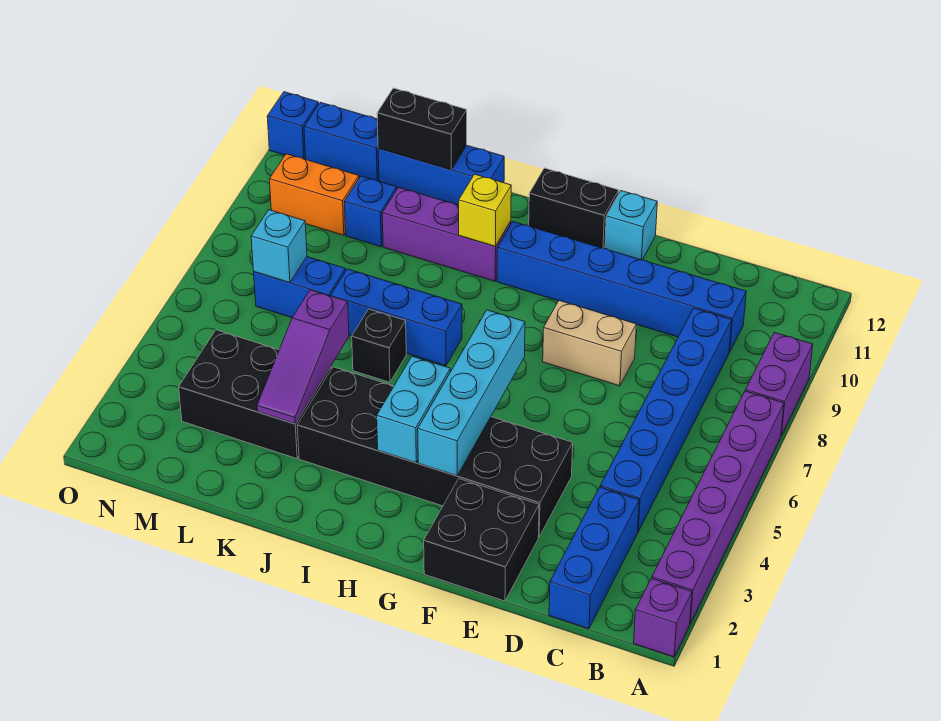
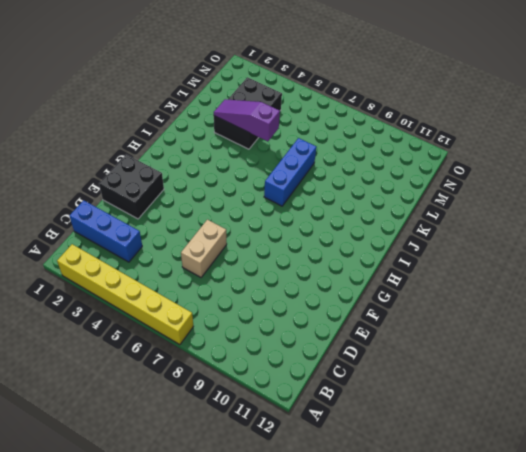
yellow 1x6 brick [57,244,193,345] -> purple 1x6 brick [652,391,784,623]
tan 1x2 brick [181,220,227,277] -> tan 1x2 brick moved to [543,301,636,386]
none -> purple 1x1 brick [634,578,692,657]
none -> purple 1x2 brick [745,332,813,435]
none -> blue 1x6 brick [600,308,732,532]

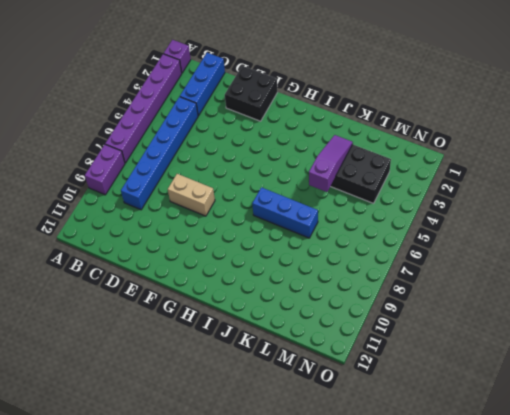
none -> blue 1x6 brick [497,222,746,353]
none -> black 2x6 brick [297,367,573,537]
none -> cyan 1x1 brick [605,191,657,260]

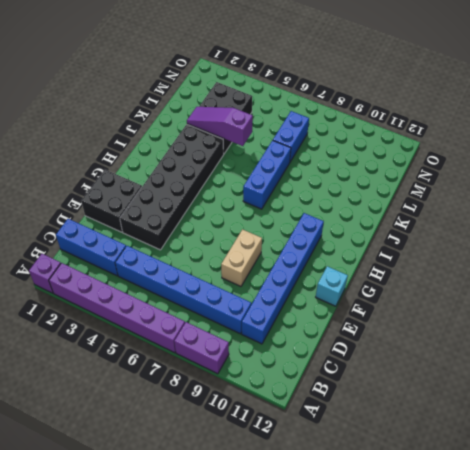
none -> black 1x2 brick [529,168,619,248]
none -> purple 1x3 brick [382,187,511,281]
none -> black 1x1 brick [352,309,406,382]

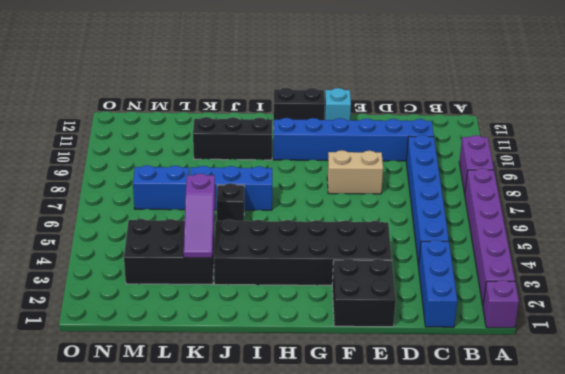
black 1x3 brick [193,117,273,160] -> purple 1x3 brick [382,187,511,281]
none -> blue 1x3 brick [378,145,504,205]
none -> blue 1x1 brick [344,176,397,247]
none -> orange 1x2 brick [269,154,359,235]

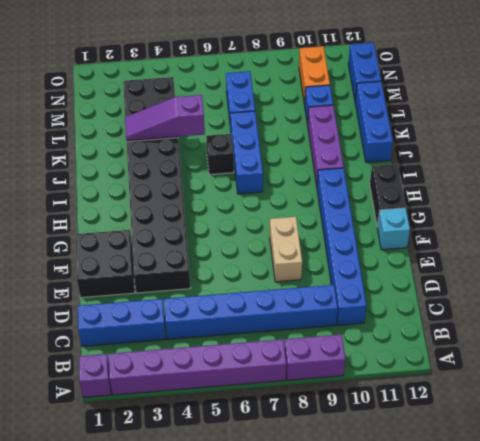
none -> blue 1x1 brick [267,92,319,159]
none -> cyan 1x4 brick [418,310,525,476]
none -> cyan 1x2 brick [377,356,450,463]

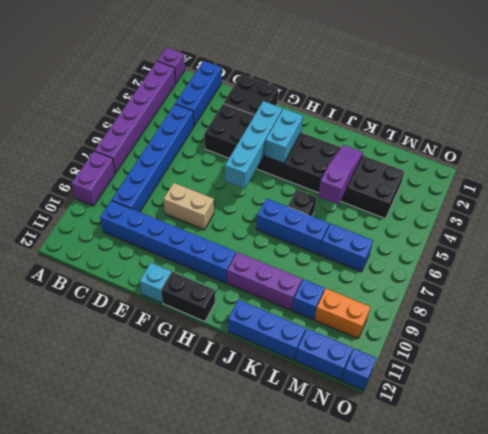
none -> yellow 1x1 brick [459,174,511,246]
none -> black 1x2 brick [377,88,467,170]
none -> cyan 1x1 brick [251,210,307,283]

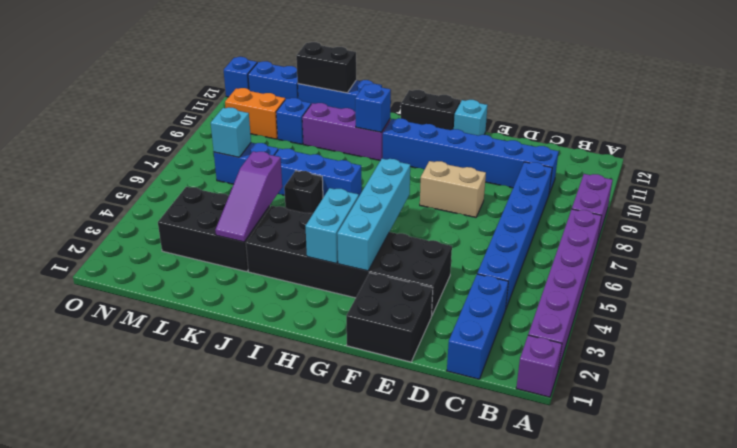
blue 1x1 brick [355,84,391,132] -> yellow 1x1 brick [459,174,511,246]

